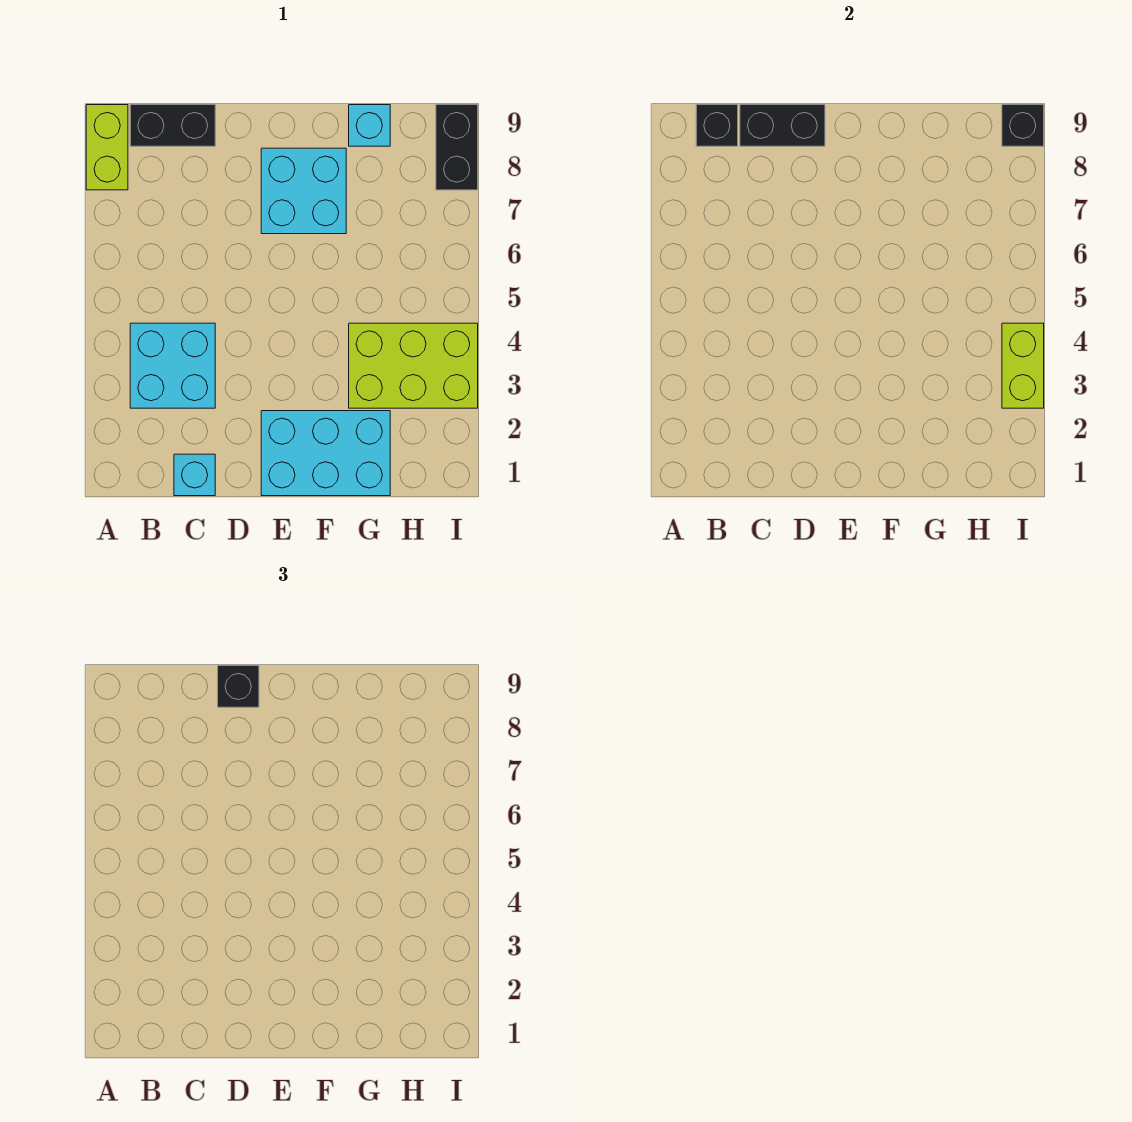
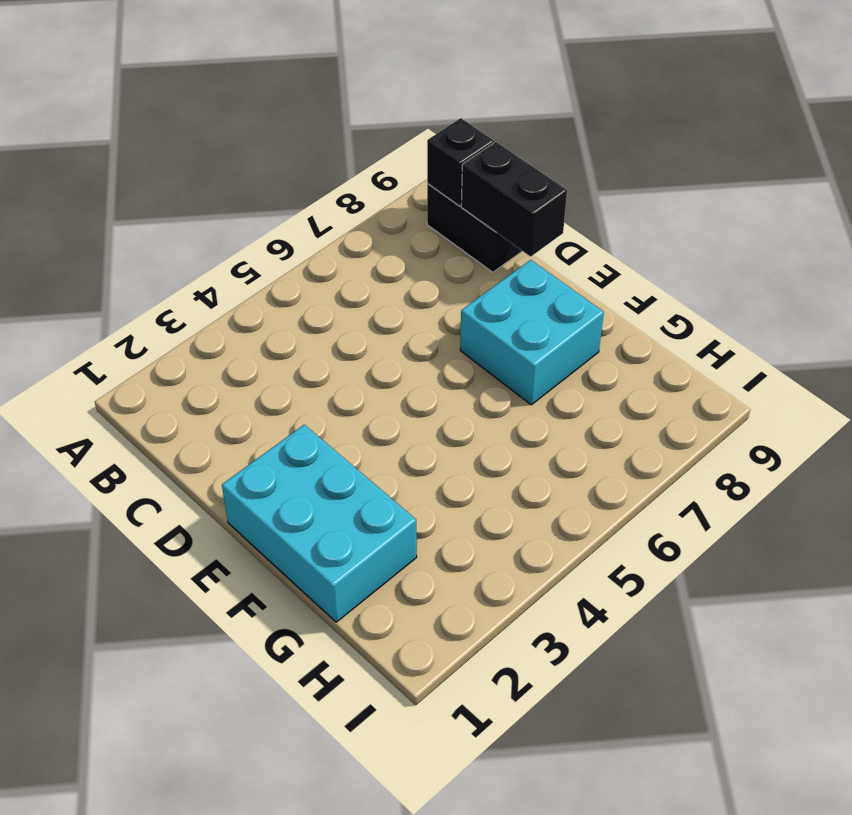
none -> lime 1x2 brick [86,105,128,190]
none -> cyan 2x2 brick [130,323,215,408]
none -> cyan 1x1 brick [174,454,215,496]

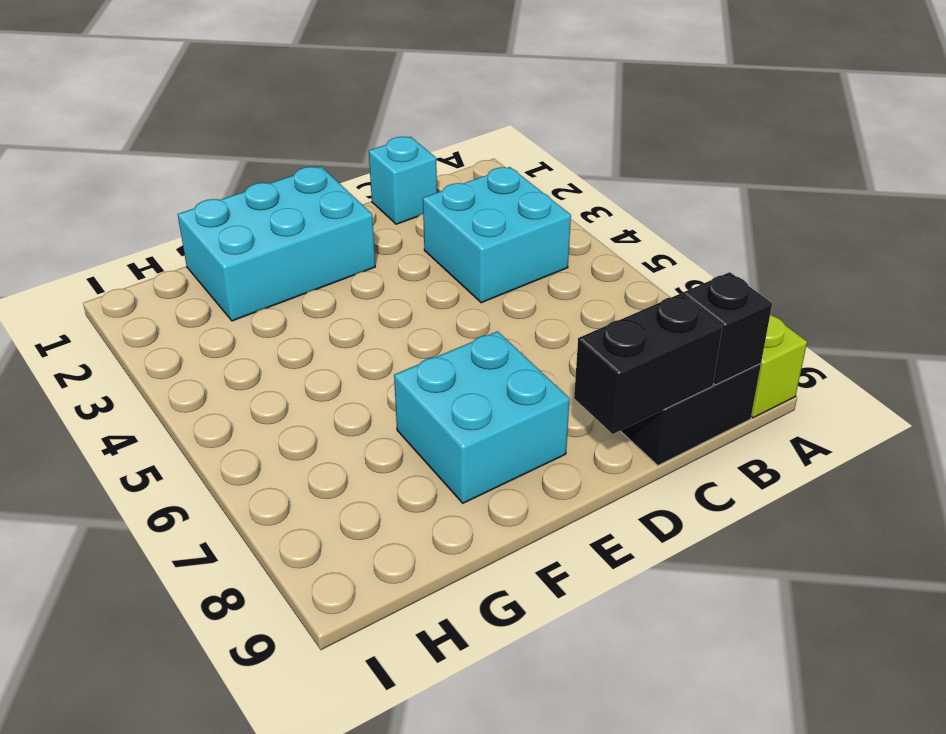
none -> lime 2x3 brick [349,323,478,408]
none -> cyan 1x1 brick [349,105,390,146]
none -> black 1x2 brick [436,105,478,190]

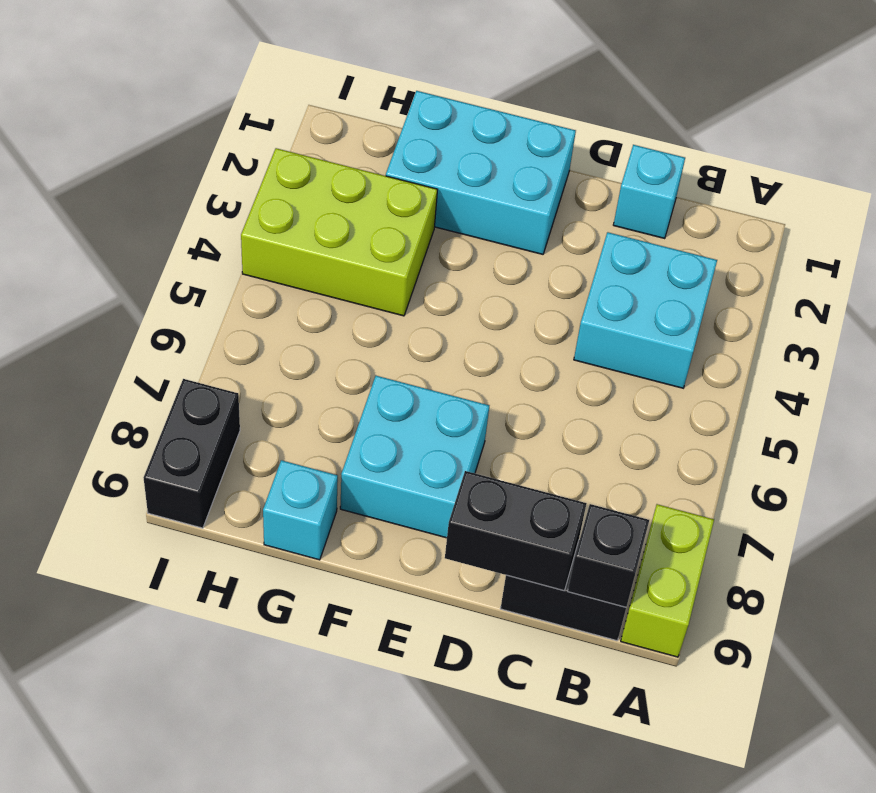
none -> lime 1x2 brick [1002,323,1044,408]
none -> black 1x1 brick [1002,105,1044,146]
none -> black 1x1 brick [218,666,259,707]

